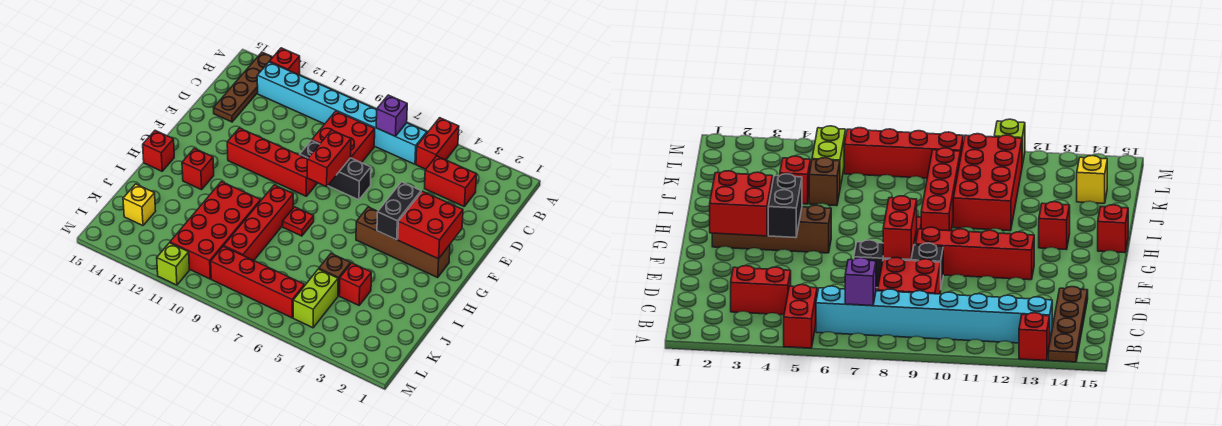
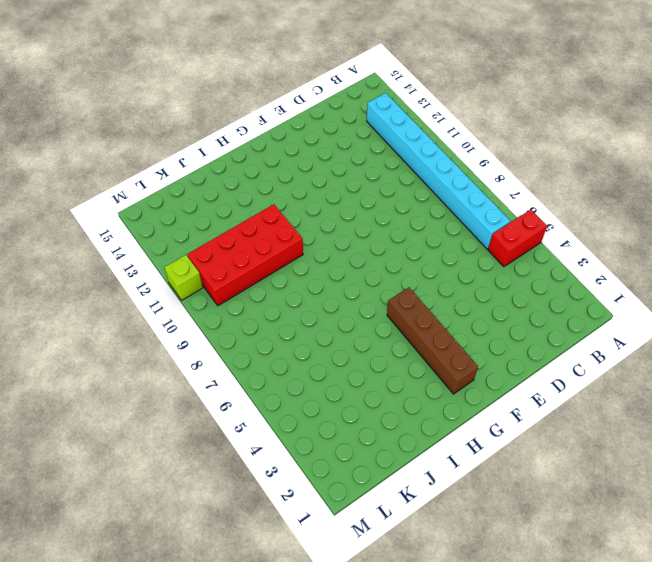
none -> red 1x1 brick [270,48,300,75]
none -> brown 1x4 plate [214,52,273,122]
none -> red 1x2 brick [425,156,477,206]

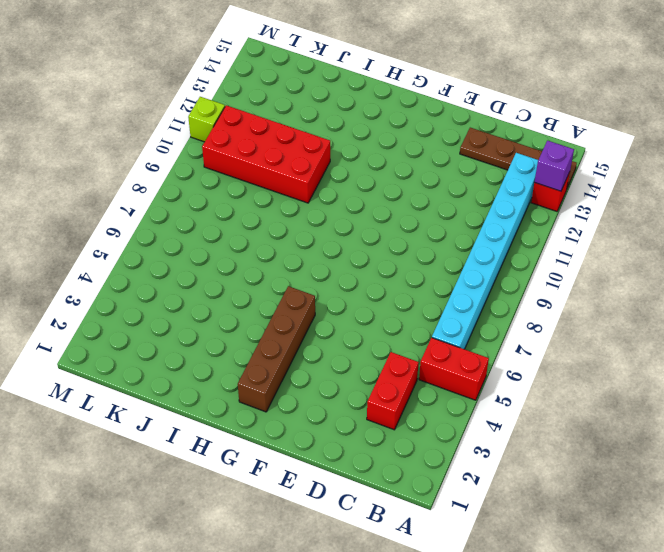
purple 1x1 brick [534,141,574,191] -> purple 1x1 brick moved to [376,95,407,136]
none -> red 2x2 brick [312,111,375,163]
none -> black 1x3 brick [300,140,371,200]
none -> red 1x4 brick [227,128,317,196]

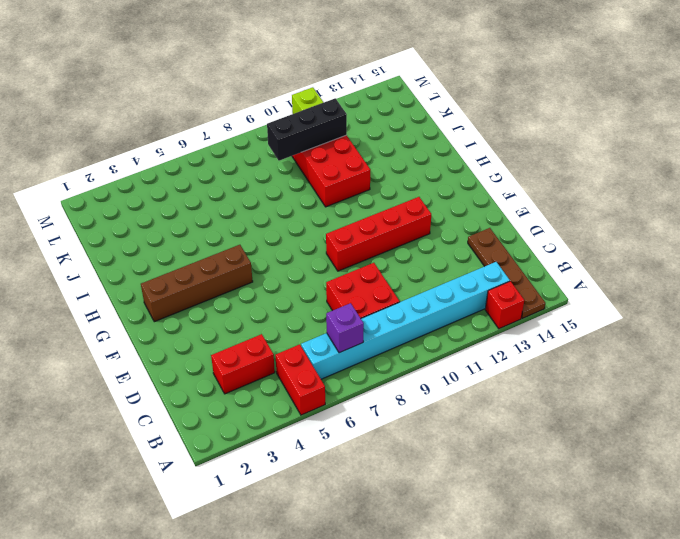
black 1x3 brick [267,98,347,161] -> black 1x3 brick moved to [300,140,371,200]
none -> red 1x1 plate [283,207,314,236]
none -> red 1x4 brick [224,185,293,260]
none -> red 1x1 brick [182,148,214,190]

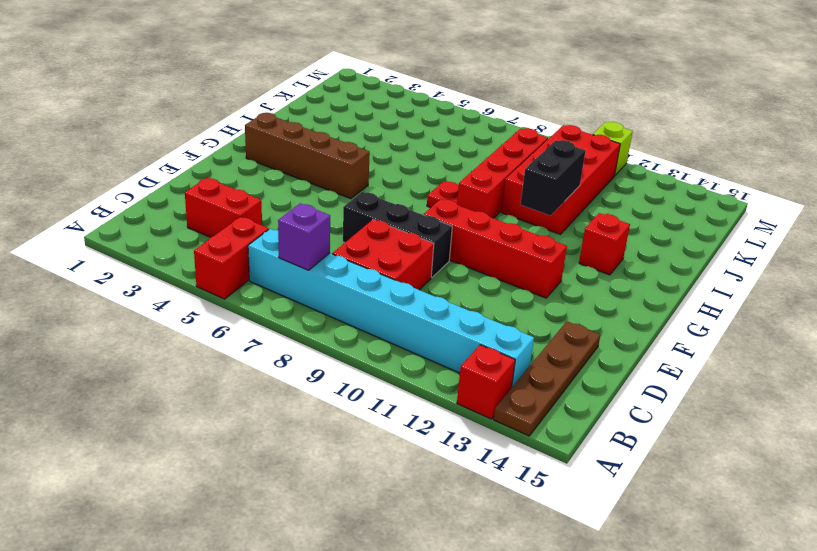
black 1x2 brick [520,140,586,216] -> black 1x2 brick moved to [377,182,421,240]
none -> red 1x1 brick [143,131,174,171]
none -> red 1x1 brick [339,263,371,305]
none -> brown 1x1 brick [319,254,351,296]

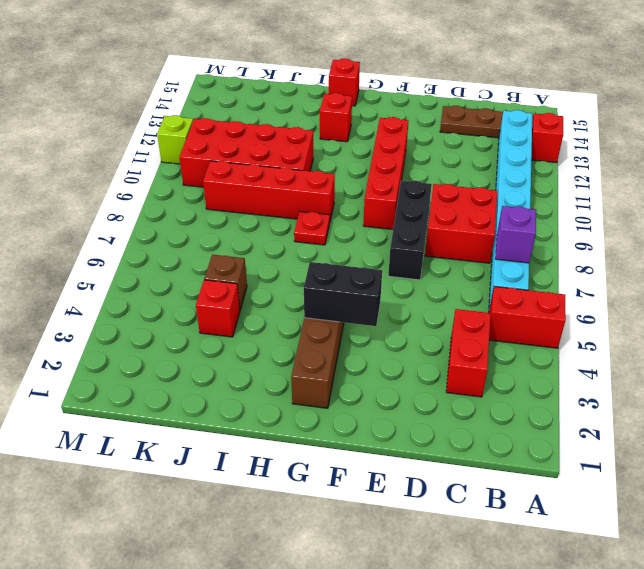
none -> lime 1x2 brick [293,269,338,328]
none -> yellow 1x1 brick [123,184,155,226]
none -> red 1x4 brick [211,246,305,318]

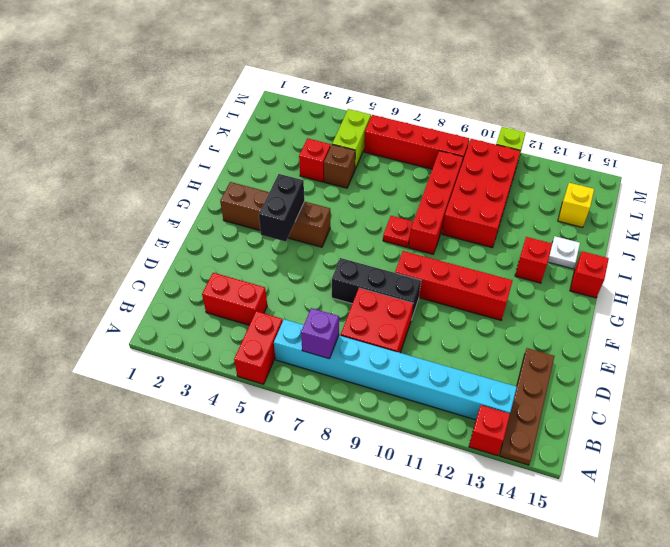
white 1x1 plate [548,236,580,269] -> none
none -> red 1x2 brick [307,130,351,187]
none -> red 2x2 brick [398,191,463,259]

